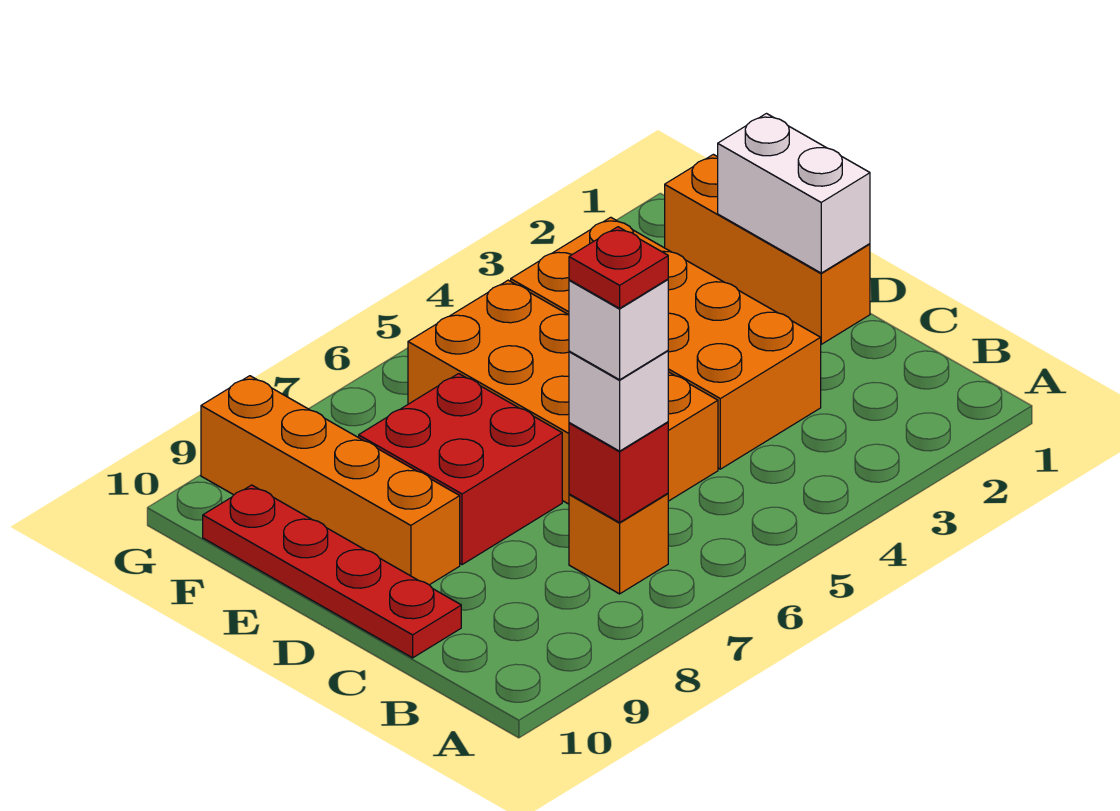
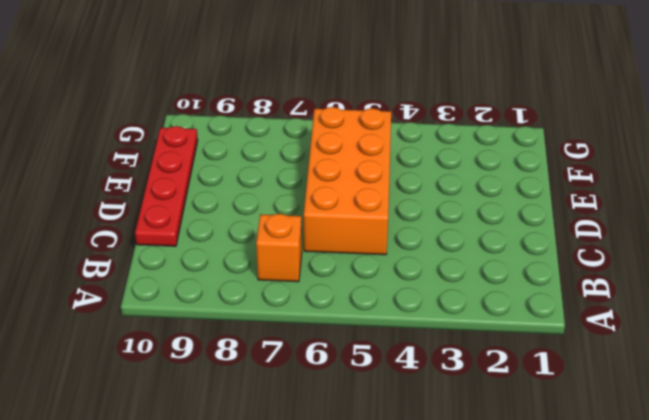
none -> orange 2x4 brick [511,217,821,469]
none -> orange 1x3 brick [665,154,870,344]
none -> red 2x2 brick [359,374,562,565]

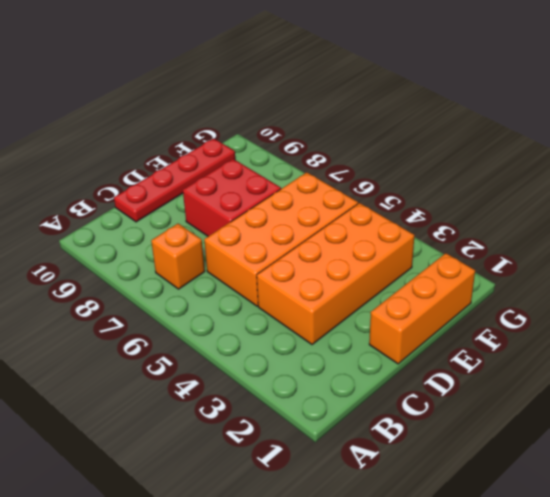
none -> orange 1x4 brick [201,376,460,585]
none -> red 1x1 brick [569,422,668,522]
none -> white 1x2 brick [718,114,870,273]

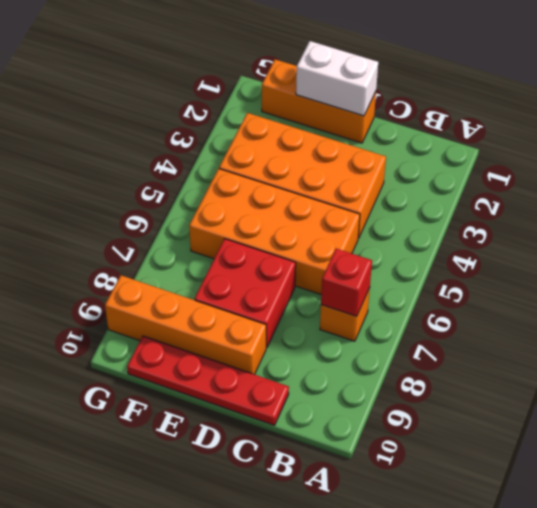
none -> white 1x1 brick [569,351,668,451]
none -> white 1x1 brick [569,279,668,380]
none -> red 1x1 plate [569,227,668,308]

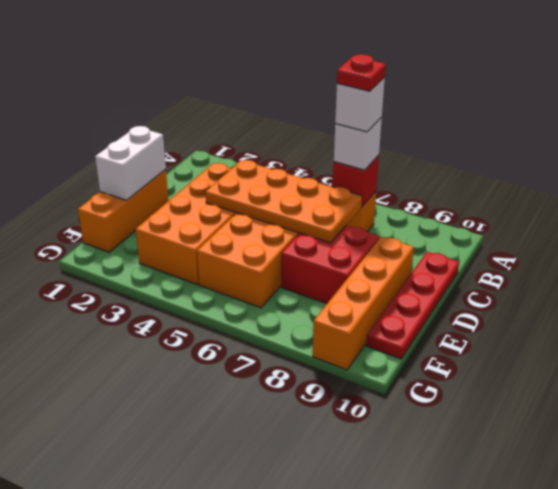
orange 2x4 plate [206,160,362,243] -> none

